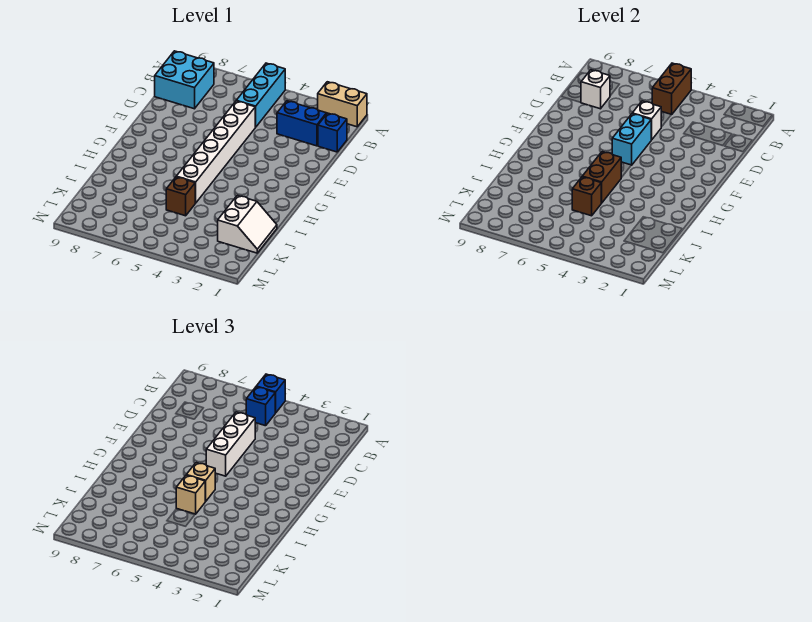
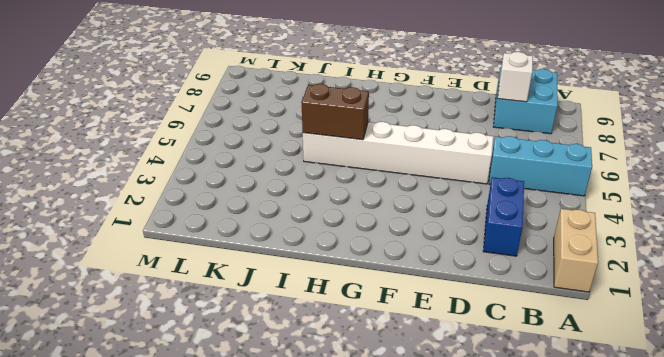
none -> blue 1x1 brick [318,113,347,152]
none -> white 2x2 slope [218,196,277,253]
none -> brown 1x1 brick [166,177,195,216]

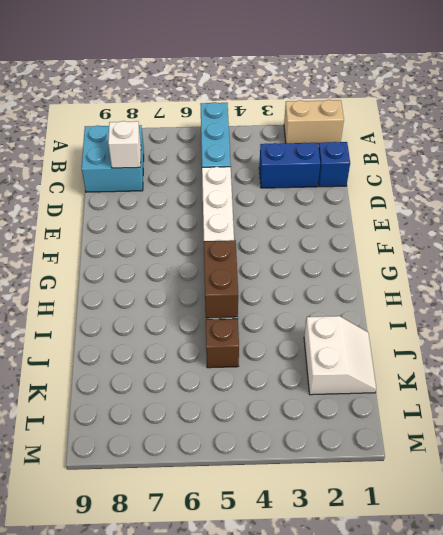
none -> brown 1x2 brick [652,63,691,115]
none -> white 1x1 brick [632,101,661,140]
none -> cyan 1x2 brick [612,114,651,165]

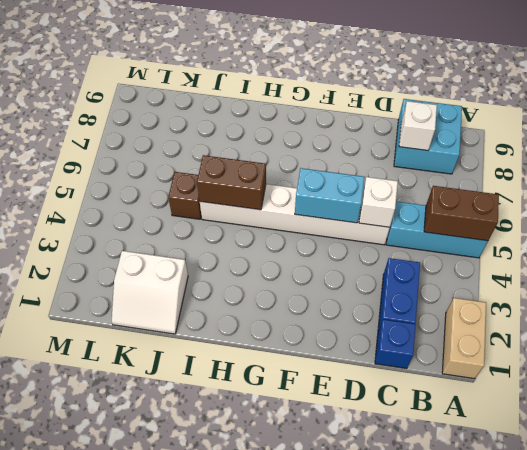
none -> brown 1x1 brick [572,177,601,216]
none -> blue 1x1 brick [256,374,285,413]
none -> blue 1x1 brick [246,387,275,426]

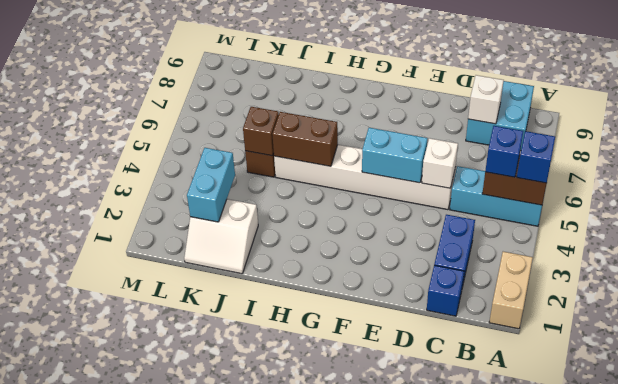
cyan 1x2 brick [187,148,235,222] -> none
none -> white 1x3 brick [206,412,255,476]
none -> tan 1x1 brick [187,463,216,501]
none -> tan 1x1 brick [176,475,206,514]

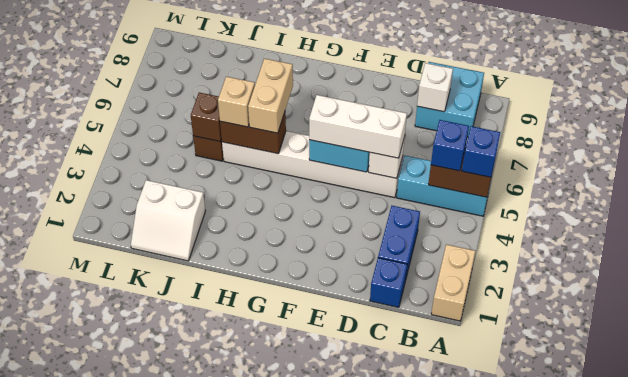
tan 1x2 brick [248,59,293,133] -> tan 1x1 brick [187,463,216,501]

